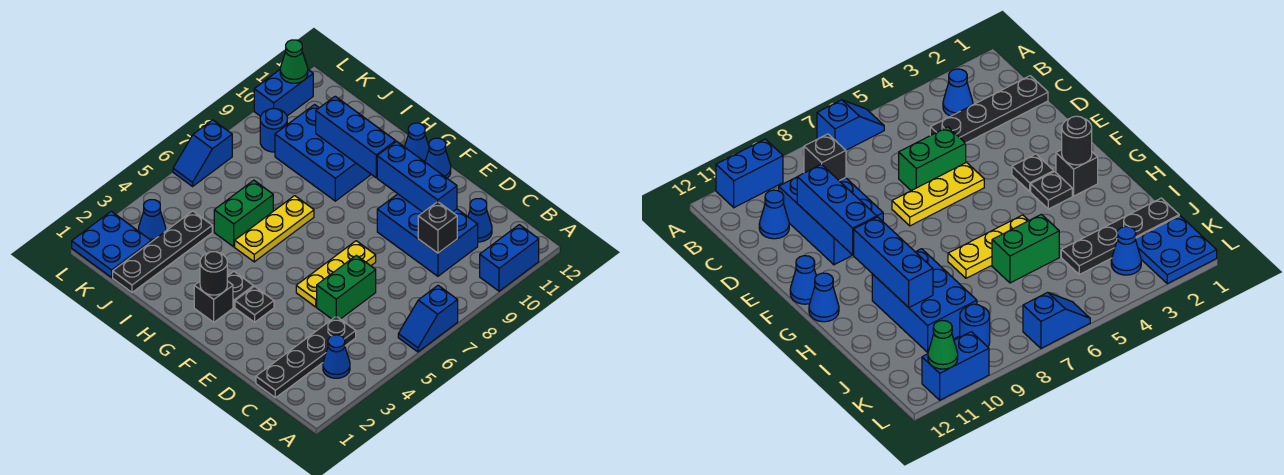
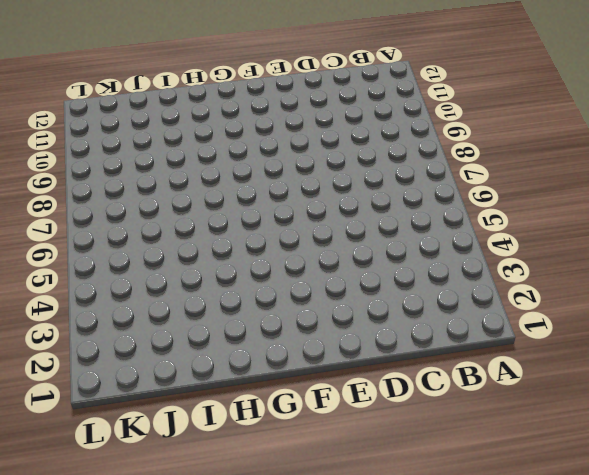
none -> blue 1x2 slope [398,286,458,352]
none -> blue 1x2 brick [480,225,539,291]
none -> blue 1x1 cone [323,335,350,378]

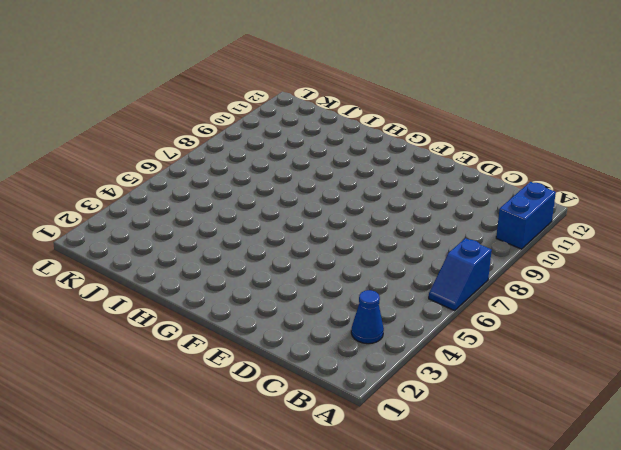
none -> black 1x4 plate [256,316,356,398]
none -> blue 2x3 brick [377,194,478,276]
none -> blue 1x1 cone [468,199,492,242]

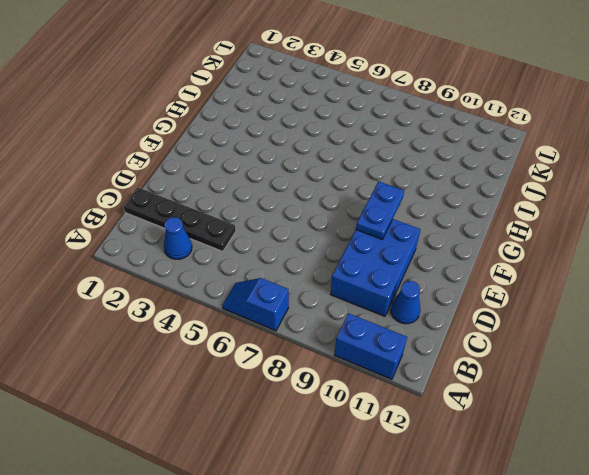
blue 1x2 plate [356,181,404,239] -> none
none -> green 1x2 brick [317,255,376,319]
none -> yellow 1x3 plate [296,241,376,307]
none -> black 1x1 plate [235,286,274,322]

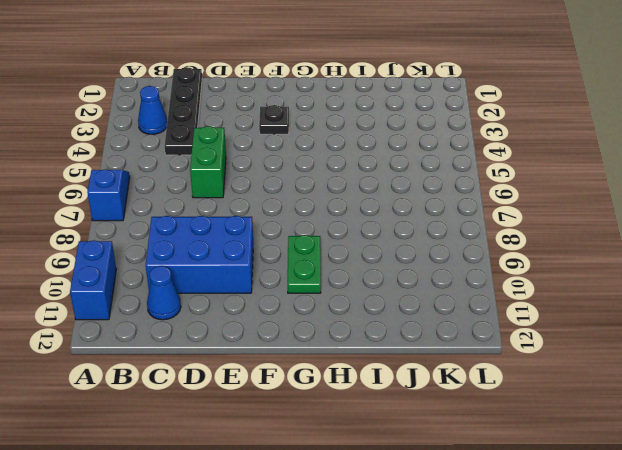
green 1x2 plate [288,235,321,293] -> none
none -> yellow 1x3 plate [296,241,376,307]
none -> blue 1x1 cone [425,138,451,178]
none -> black 1x1 brick [194,281,233,322]

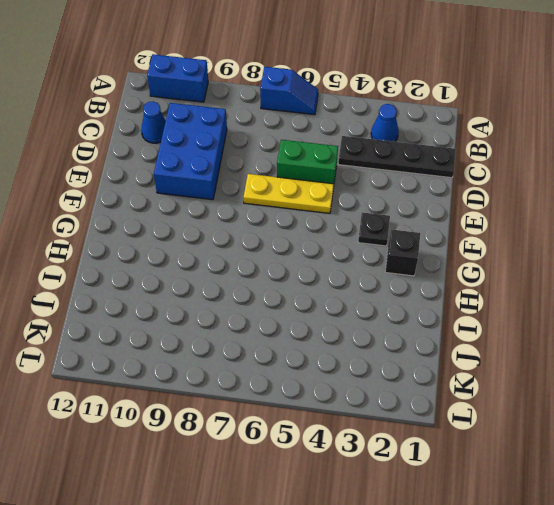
none -> blue 1x1 cone [425,138,451,178]
none -> black 1x1 plate [227,272,253,307]
none -> blue 1x1 cone [405,123,429,162]

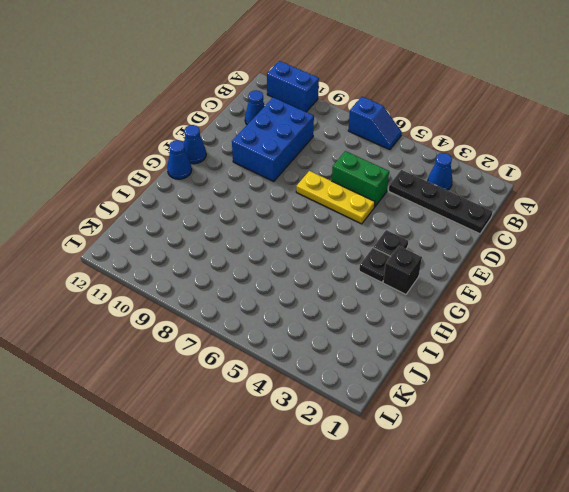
none -> yellow 1x3 plate [235,196,314,262]
none -> blue 2x3 brick [275,105,371,201]
none -> green 1x2 brick [214,180,273,247]

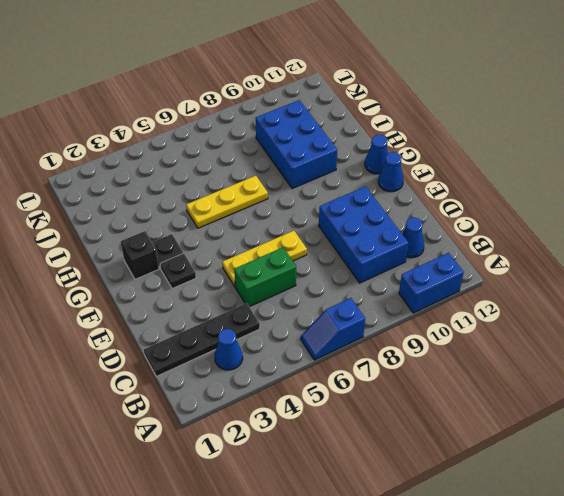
none -> green 1x2 brick [214,180,273,247]
none -> black 1x4 plate [113,211,212,292]
none -> blue 2x2 plate [72,211,151,277]

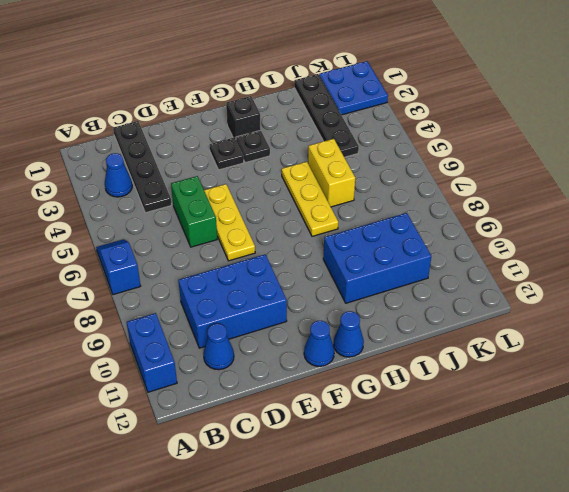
yellow 1x2 brick [308,139,355,207] -> green 1x2 brick [214,180,273,247]
none -> blue 1x1 cone [139,200,166,242]
none -> blue 1x1 round brick [260,109,287,152]
none -> blue 1x2 slope [173,120,232,186]

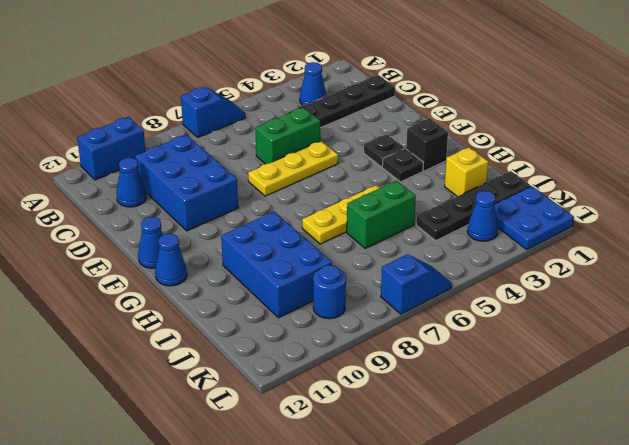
yellow 1x1 brick [445,147,488,196] -> none
none -> blue 1x2 brick [254,70,313,116]
none -> black 1x1 brick [418,202,457,253]
none -> blue 1x3 brick [377,141,457,212]

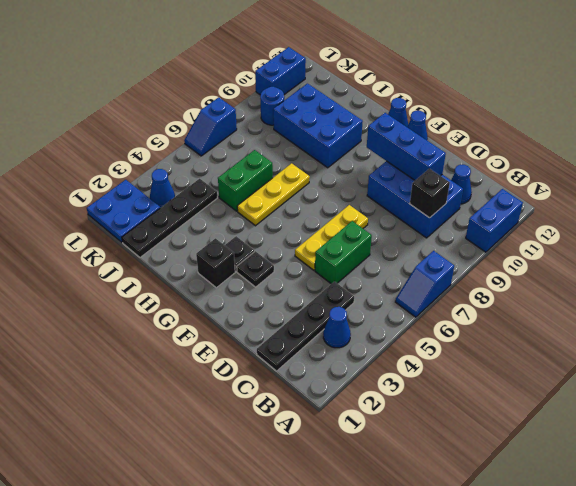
none -> black 1x1 round brick [200,252,227,295]
none -> blue 1x3 brick [316,96,396,178]
none -> green 1x1 cone [280,40,308,83]

